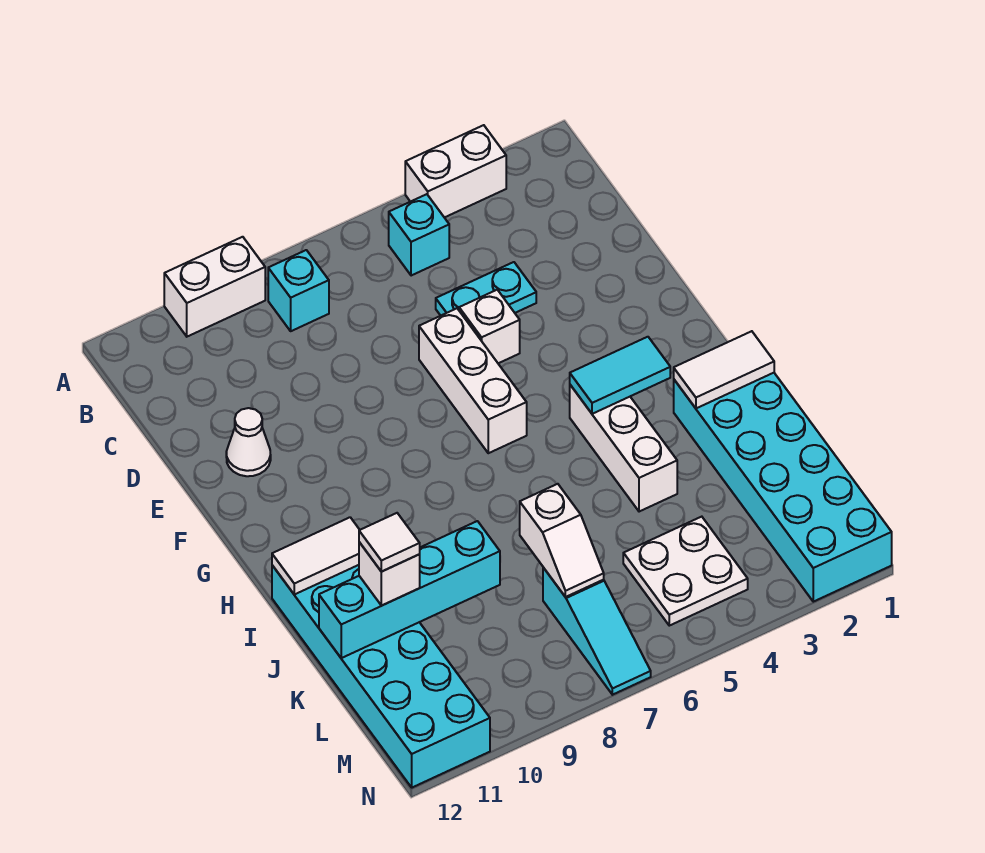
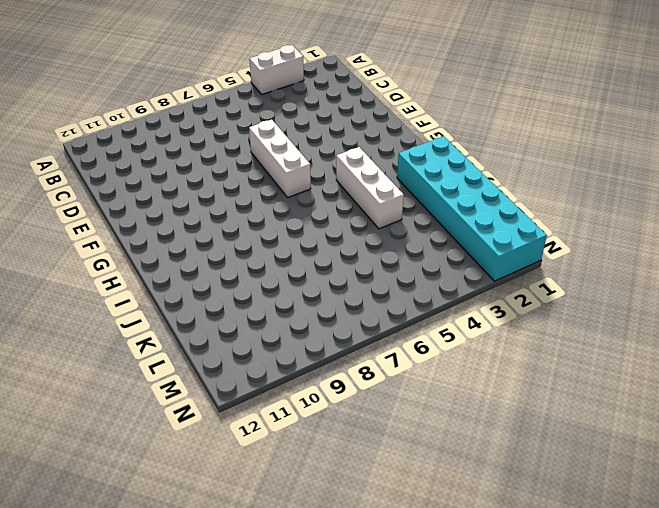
none -> white 1x2 brick [164,237,265,337]
none -> cyan 1x1 brick [389,194,449,276]
none -> cyan 1x1 brick [268,250,329,331]

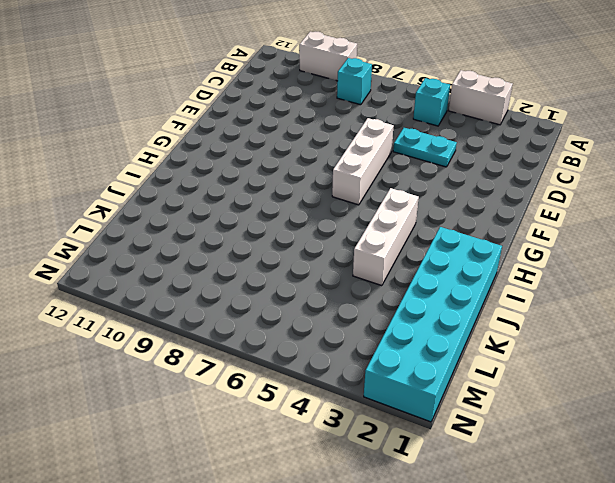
none -> white 1x1 brick [459,290,520,363]
none -> white 1x1 cone [226,408,271,476]
none -> cyan 2x6 brick [272,565,490,788]

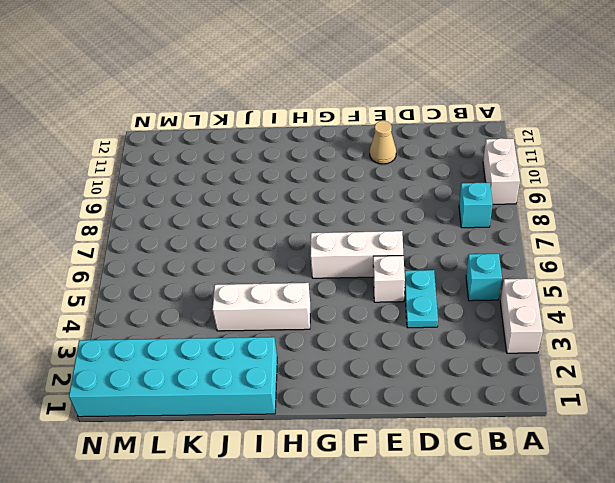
tan 1x1 cone [370,121,396,164] -> white 1x1 cone [226,408,271,476]
none -> cyan 2x6 brick [272,565,490,788]
none -> white 2x2 plate [623,517,748,626]
none -> cyan 1x3 slope [543,568,651,695]

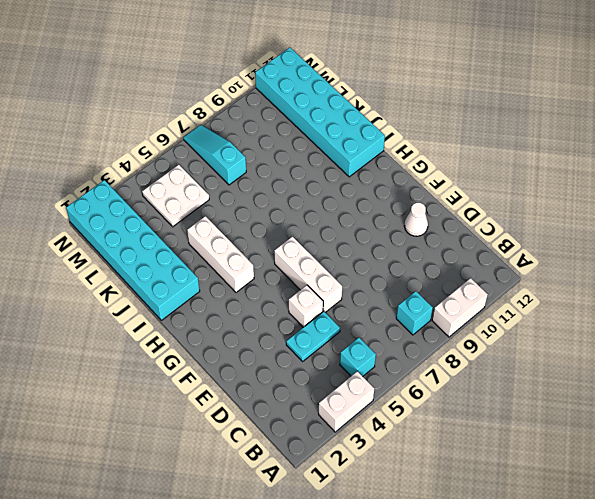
none -> cyan 1x2 tile [570,337,670,414]
none -> white 1x2 tile [674,331,774,408]
none -> white 1x2 tile [272,517,359,594]

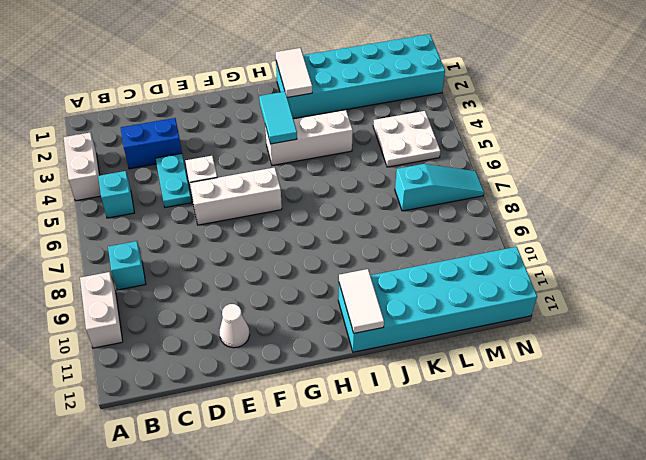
blue 1x2 brick [121,118,182,169] -> none
none -> white 1x2 slope [520,484,604,597]
none -> cyan 1x4 brick [319,521,500,658]
none -> white 1x1 brick [359,542,420,606]

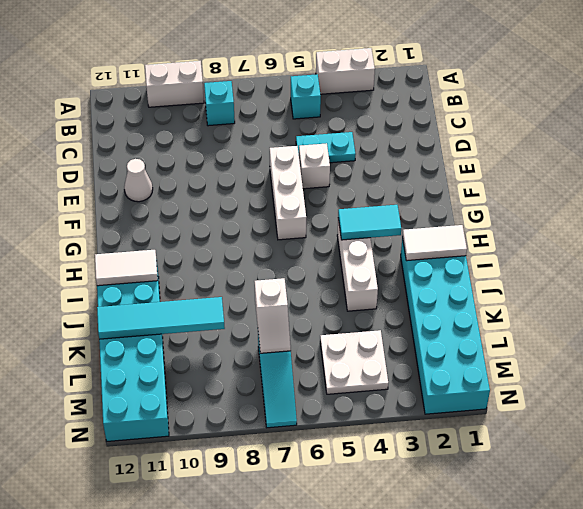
cyan 1x4 tile [97,297,225,339] -> cyan 1x4 brick [319,521,500,658]
none -> white 1x1 brick [359,542,420,606]
none -> white 1x1 tile [359,513,420,572]

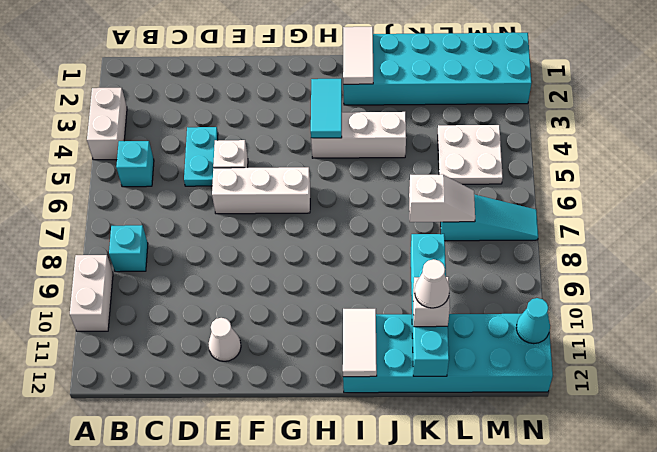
white 1x1 cone [415,259,450,308] -> white 1x1 tile [359,513,420,572]
cyan 1x1 cone [516,298,550,344] -> none

